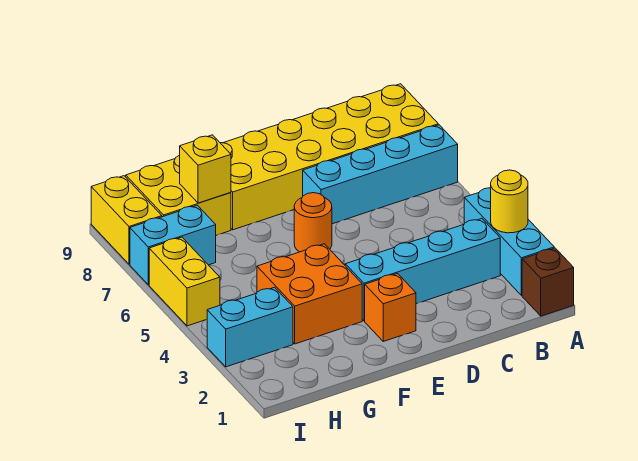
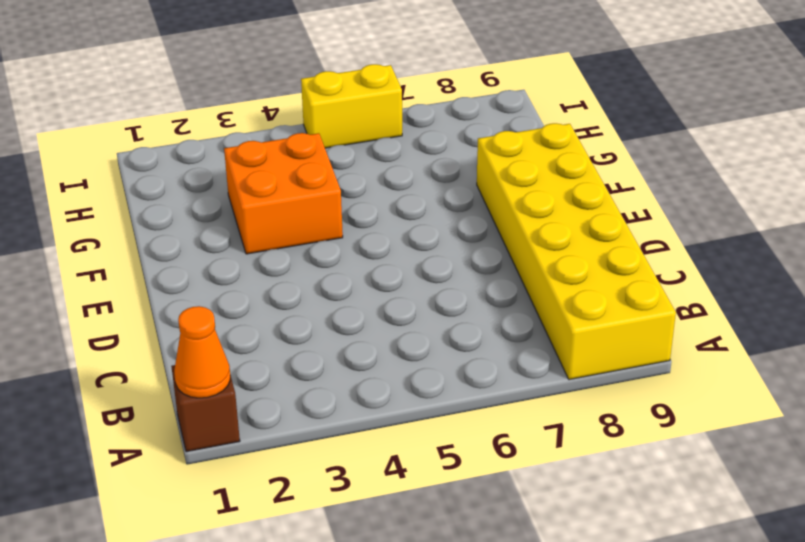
orange 1x1 cone [174,306,230,398] -> none
none -> cyan 1x3 brick [464,188,554,296]
none -> cyan 1x4 brick [303,125,458,224]
none -> cyan 1x4 brick [345,219,500,321]

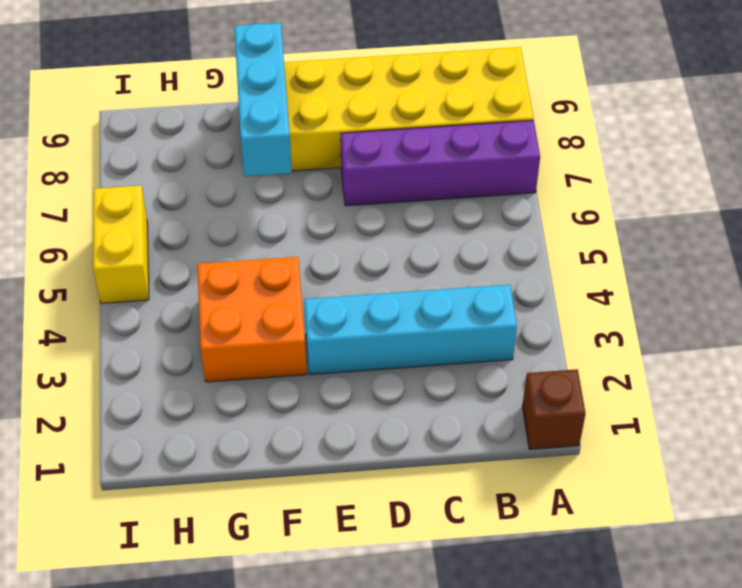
purple 1x4 brick [341,120,540,206] -> cyan 1x4 brick [303,125,458,224]
cyan 1x3 brick [234,23,292,176] -> cyan 1x3 brick moved to [464,188,554,296]
none -> orange 1x1 brick [365,274,416,341]
none -> orange 1x1 round brick [294,193,332,252]
none -> yellow 2x2 brick [126,155,231,235]

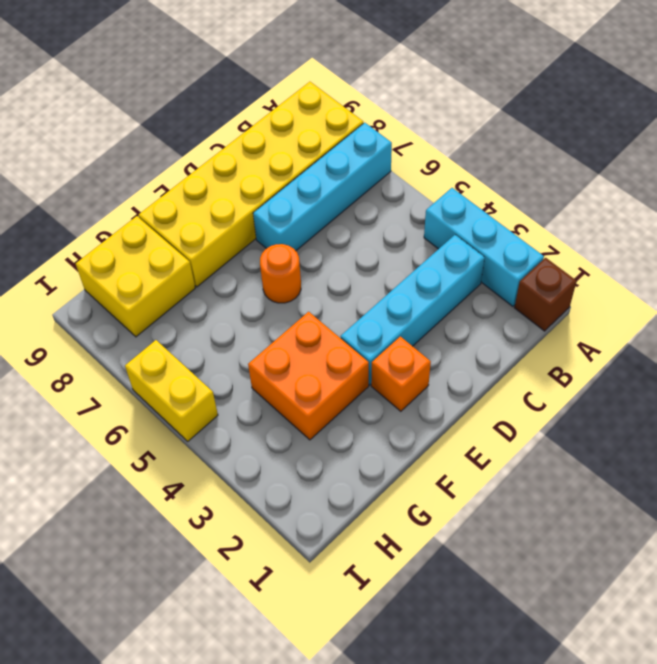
none -> cyan 1x2 brick [207,287,293,367]
none -> cyan 1x2 brick [130,205,216,285]
none -> yellow 1x2 brick [91,176,162,264]

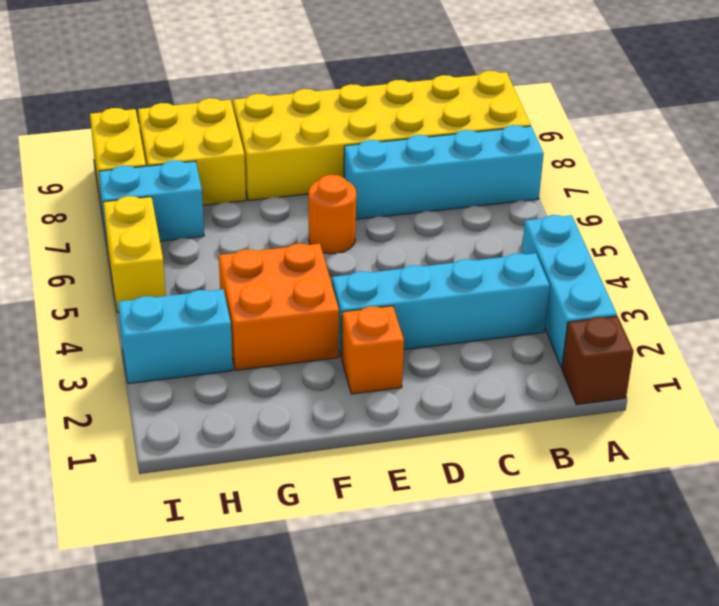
none -> yellow 1x1 round brick [491,170,528,233]
none -> yellow 1x1 brick [180,135,231,203]

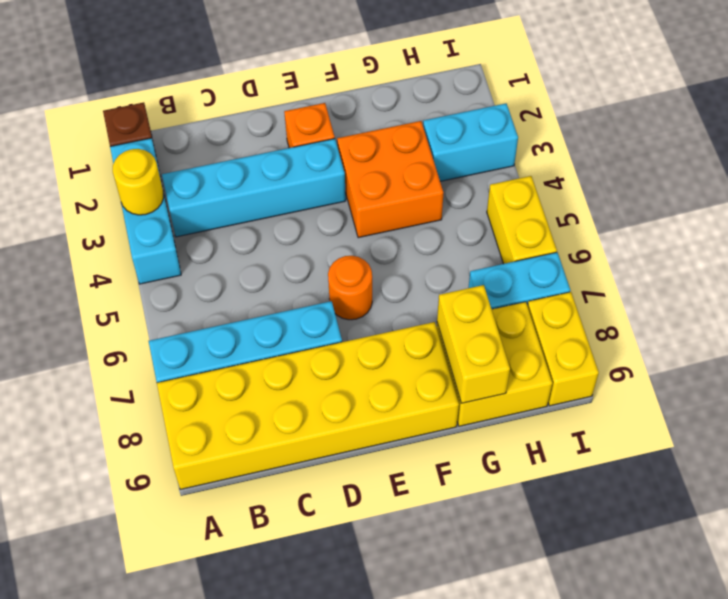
yellow 1x2 brick [437,285,510,403] -> yellow 1x1 brick [180,135,231,203]

